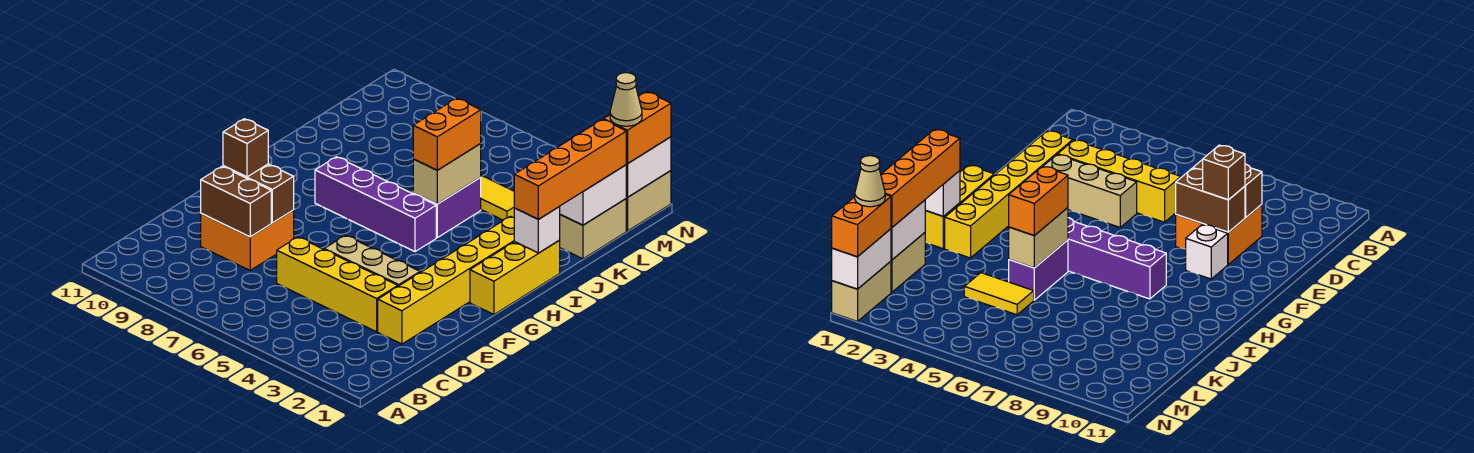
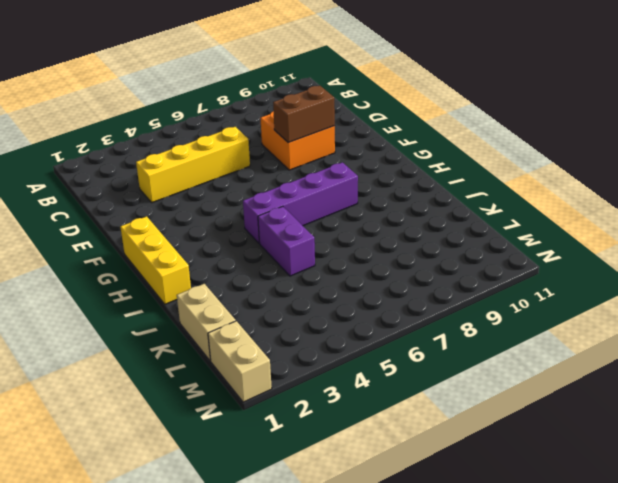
none -> yellow 1x6 brick [378,216,514,344]
none -> tan 1x3 brick [324,235,420,286]
none -> white 1x1 brick [1186,225,1228,279]

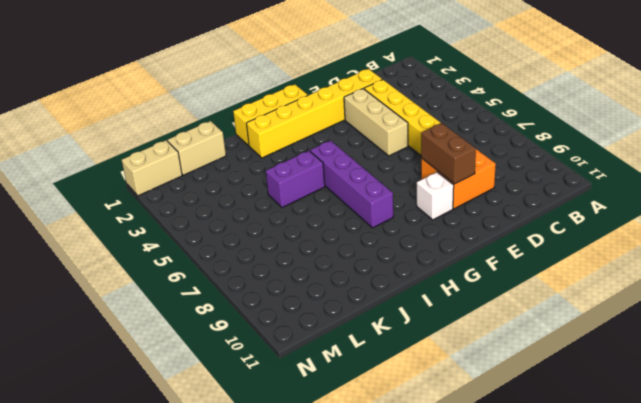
none -> yellow 1x2 tile [481,175,514,220]
none -> brown 1x2 brick [201,167,271,237]
none -> white 1x1 brick [514,207,560,253]

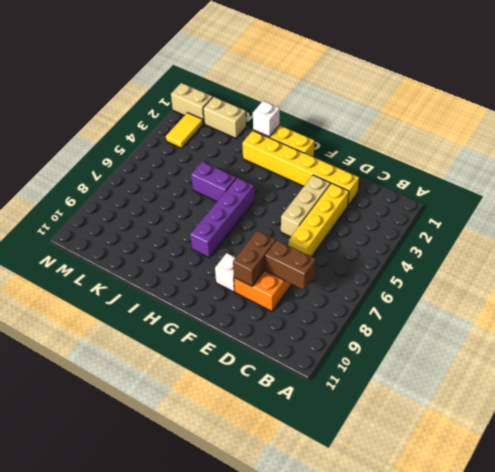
brown 1x2 brick [265,240,316,290] -> brown 1x2 brick turned to [201,167,271,237]
yellow 1x2 tile [166,113,203,148] -> yellow 1x2 tile moved to [481,175,514,220]
none -> tan 1x2 brick [413,144,481,204]
none -> white 1x2 brick [559,165,626,225]
none -> white 1x2 brick [626,137,671,197]

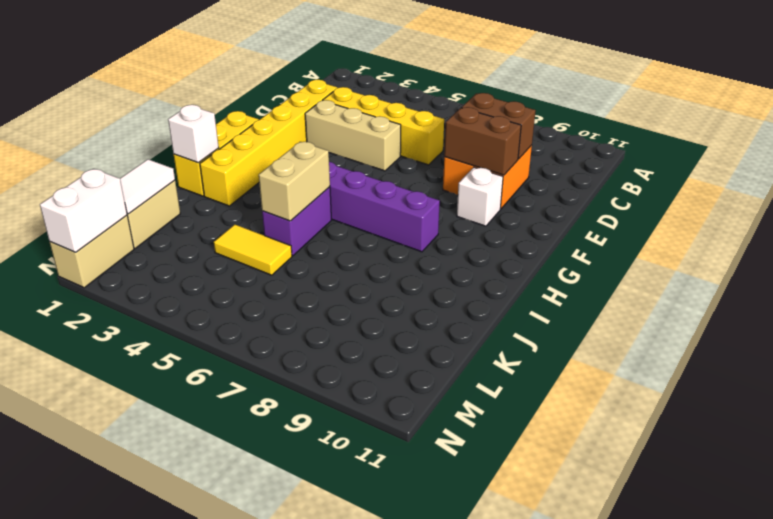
white 1x2 tile [120,159,175,214] -> white 1x2 brick [559,165,626,225]
none -> brown 1x1 brick [223,119,268,177]
none -> orange 1x4 brick [514,119,627,219]
none -> orange 1x2 brick [413,98,481,170]

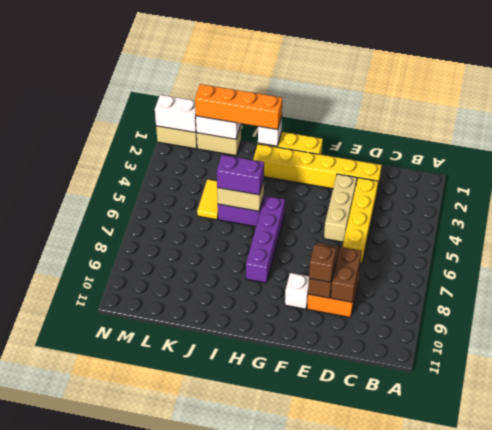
purple 1x2 brick [217,155,264,195] -> orange 1x2 brick [413,98,481,170]
none -> orange 1x2 brick [603,92,671,164]
none -> tan 1x1 cone [610,73,642,126]

